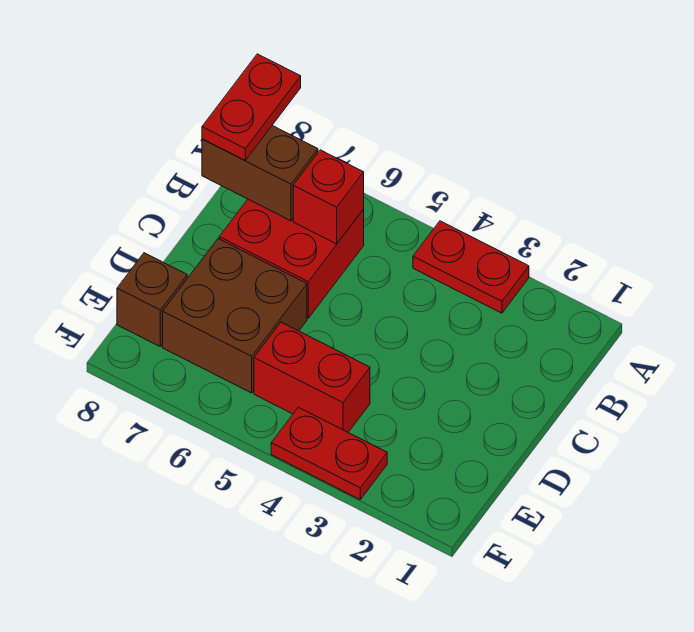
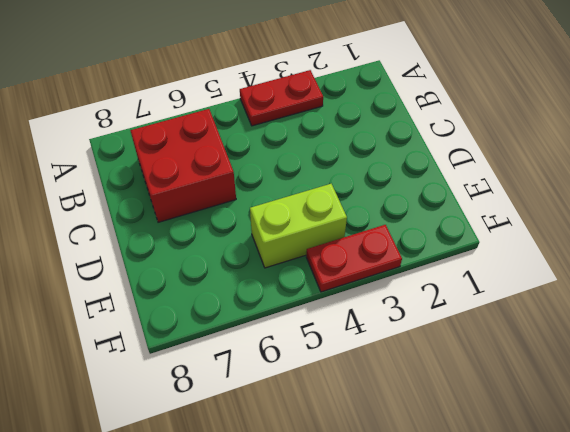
lime 1x2 brick [250,184,347,268] -> red 1x2 brick [254,322,370,432]
none -> brown 2x2 brick [163,239,307,393]
none -> brown 1x1 brick [117,253,187,347]

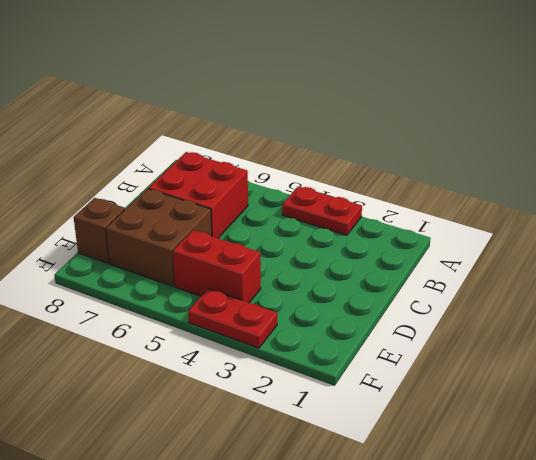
none -> red 1x1 brick [293,150,364,244]
none -> brown 1x2 brick [202,126,318,221]

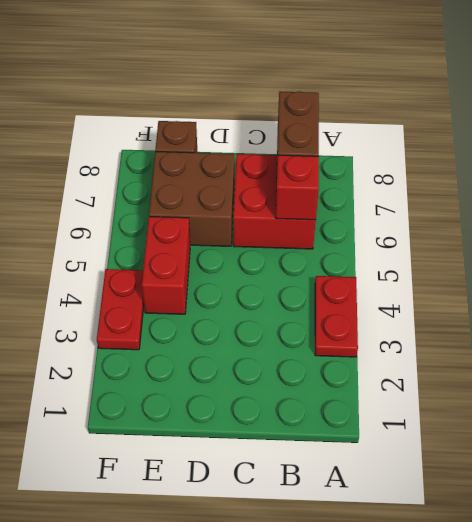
none -> red 1x2 plate [202,54,301,160]

